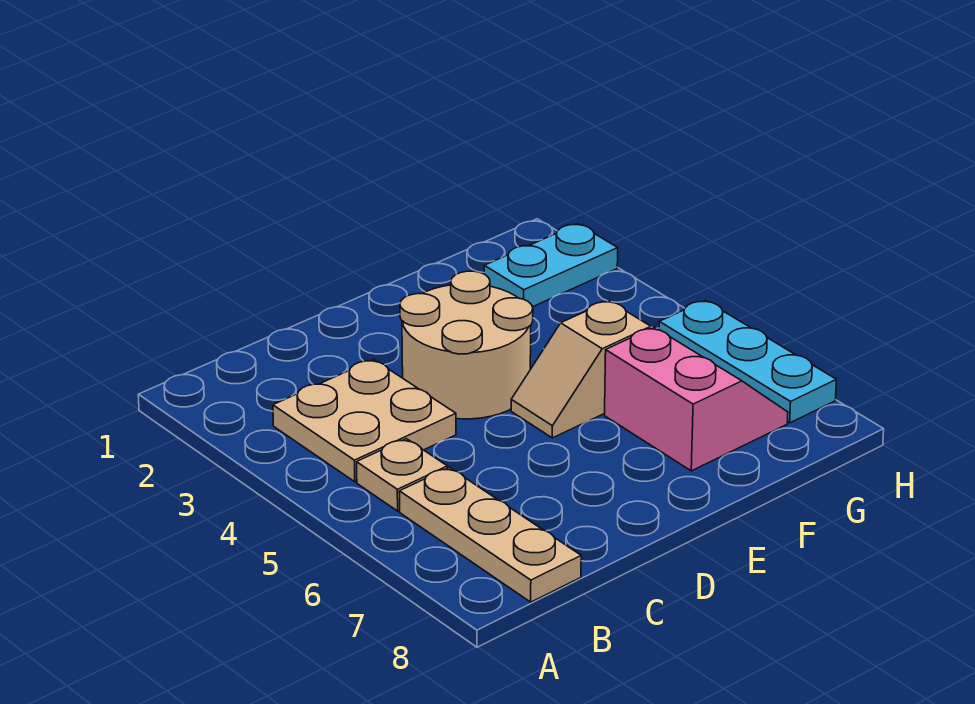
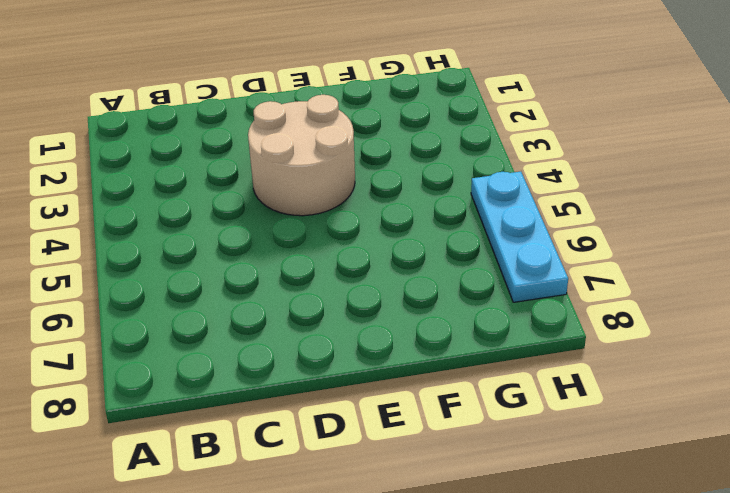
none -> tan 2x2 plate [273,360,456,482]
none -> tan 1x1 plate [357,439,447,511]

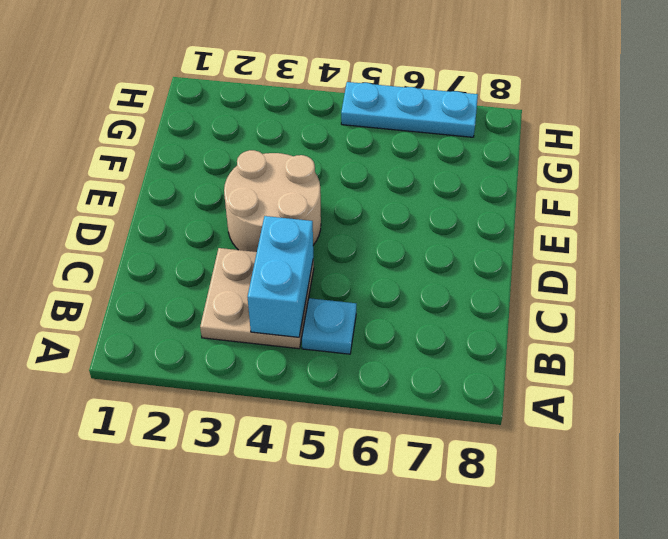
cyan 1x2 brick [248,216,313,337] -> none
cyan 1x1 plate [302,298,356,354] -> tan 1x1 plate [357,439,447,511]
none -> tan 1x3 plate [399,467,581,602]
none -> tan 1x2 slope [511,301,651,438]

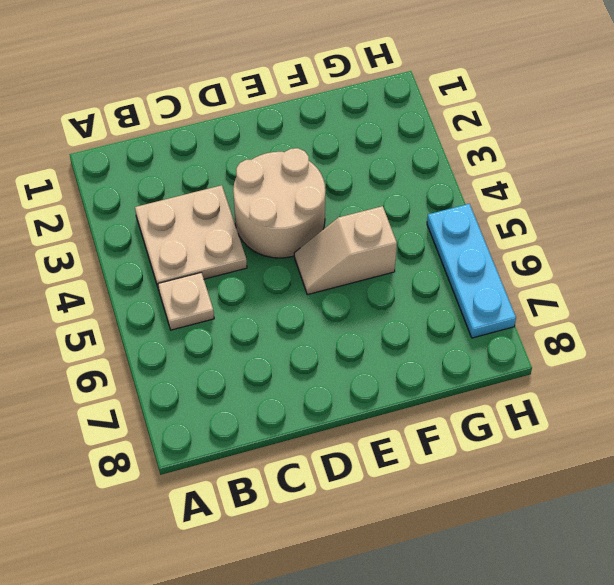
none -> tan 1x3 plate [399,467,581,602]
none -> pink 2x2 slope [605,327,788,471]

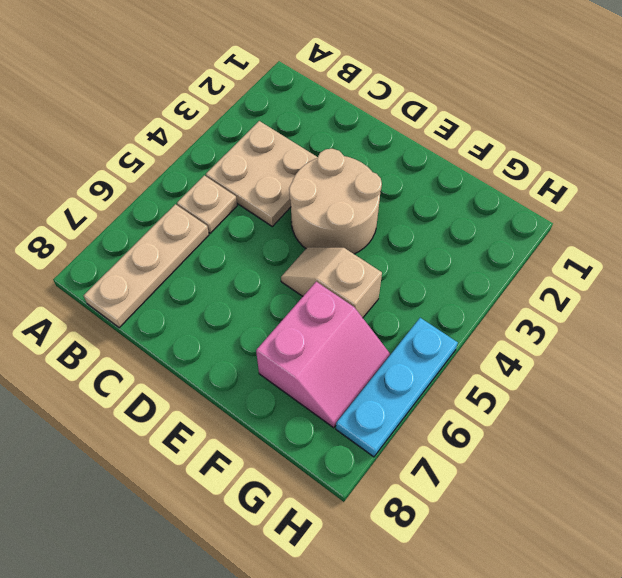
none -> cyan 1x2 plate [484,224,618,307]

